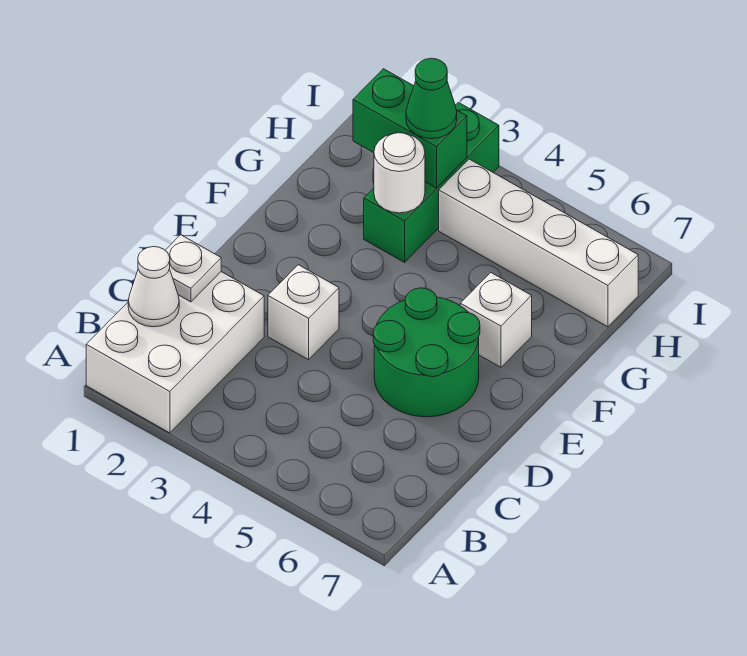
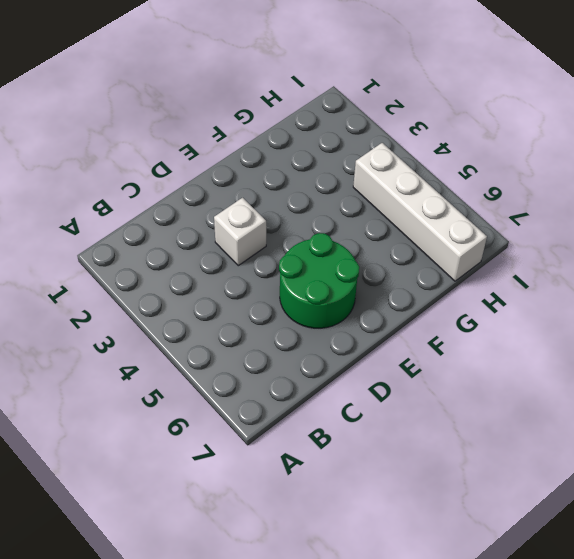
none -> white 2x3 brick [86,272,264,433]
none -> white 1x1 brick [460,273,532,367]

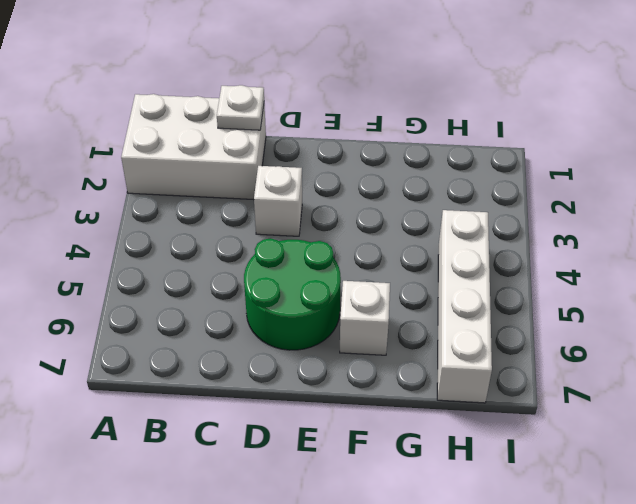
none -> green 1x3 brick [364,102,499,262]
none -> white 1x1 cone [128,247,179,327]

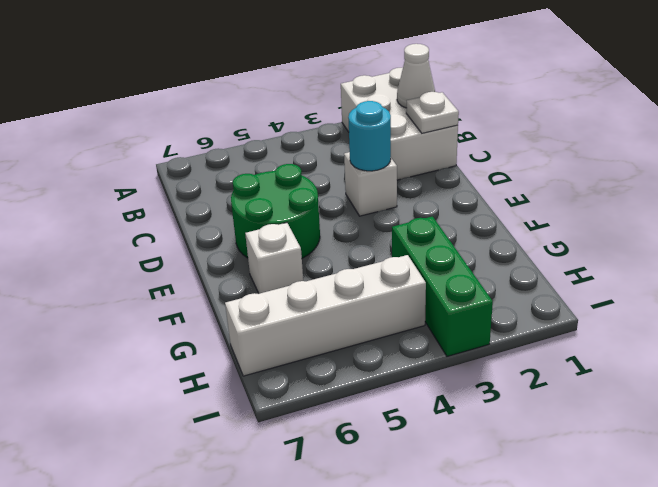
cyan 1x1 round brick [348,101,391,171] -> none
none -> white 1x1 round brick [374,133,425,213]
none -> green 1x2 brick [353,69,467,188]

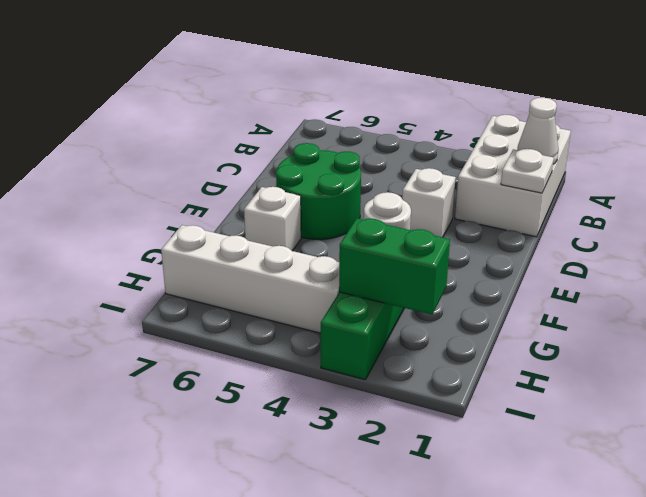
none -> green 1x1 cone [406,58,457,139]

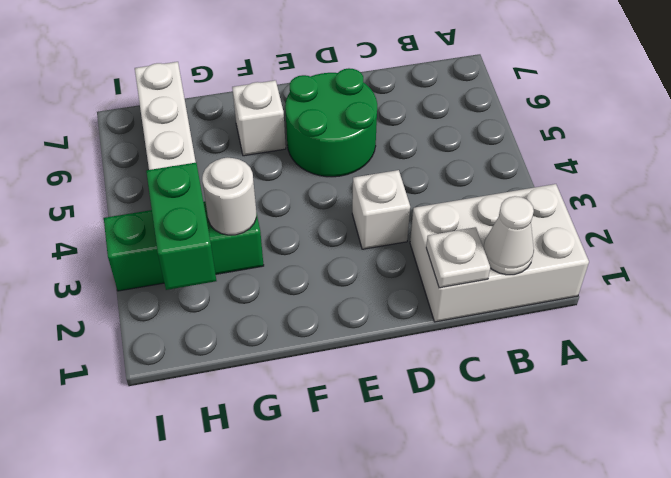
none -> green 1x1 cone [406,58,457,139]

